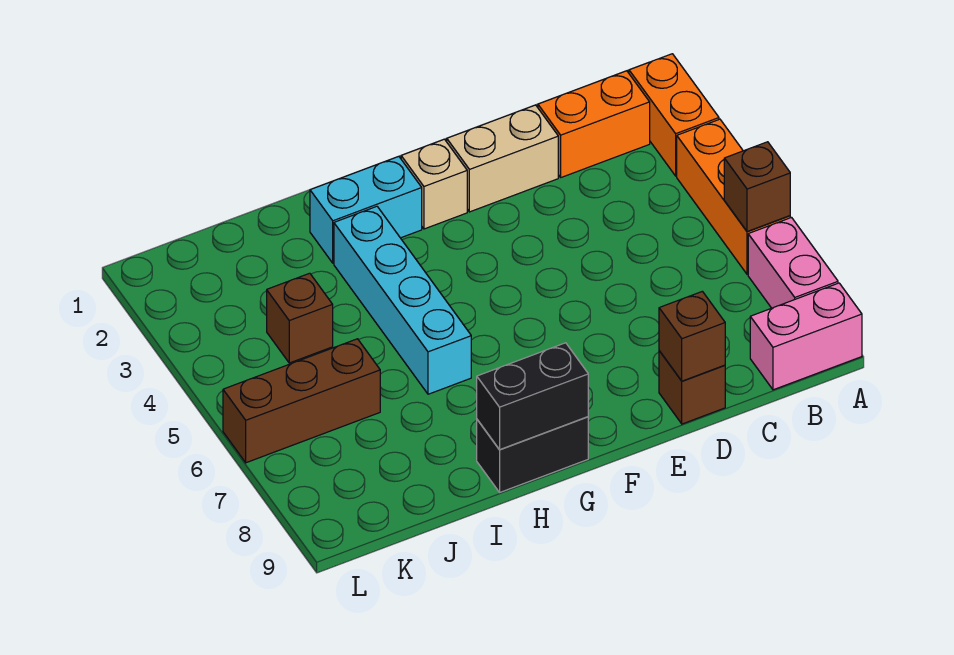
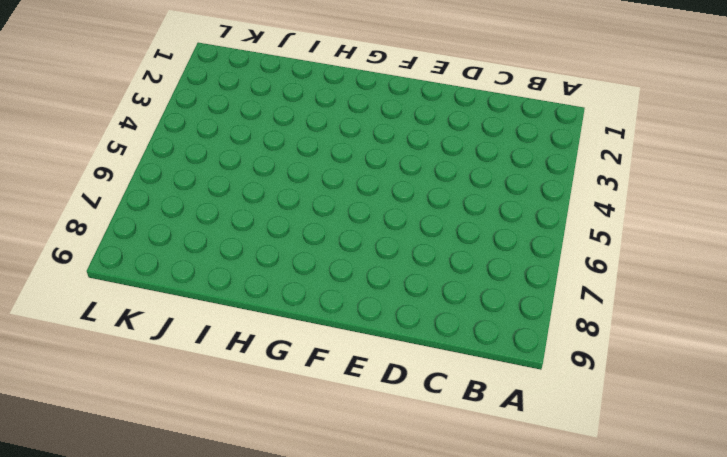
none -> orange 1x2 brick [629,54,719,176]
none -> orange 1x3 brick [677,119,790,274]
none -> pink 1x2 brick [748,218,838,308]

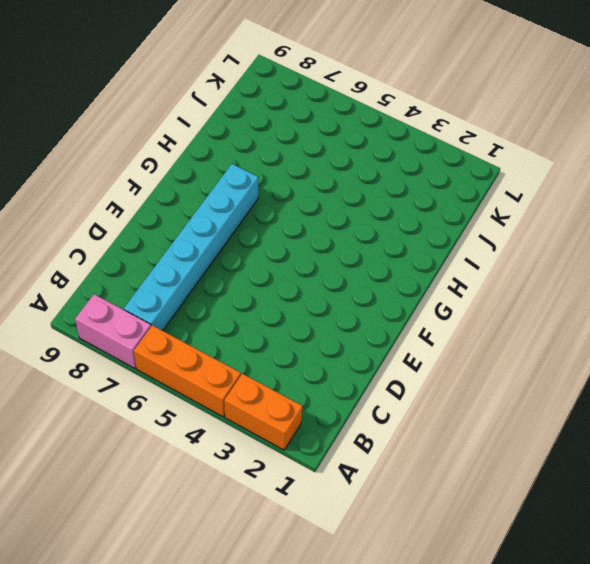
cyan 1x6 brick [124,164,258,331] -> none
none -> pink 1x2 brick [750,283,862,390]
none -> orange 1x2 brick [538,71,650,177]
none -> tan 1x2 brick [447,105,558,212]

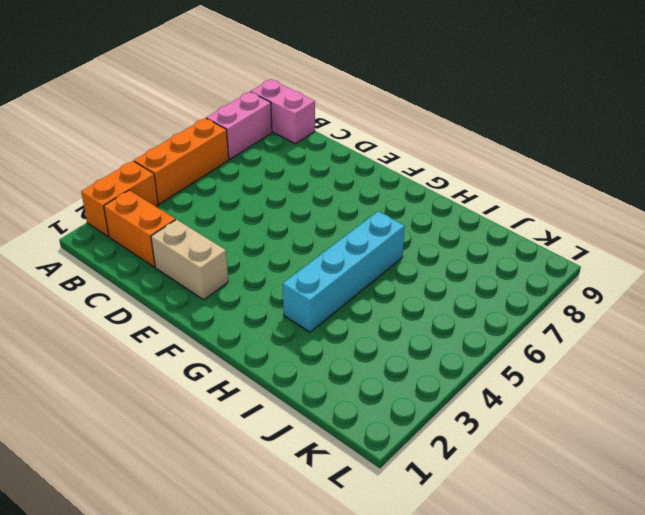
none -> brown 1x1 brick [659,351,725,424]
none -> tan 1x1 brick [401,139,467,229]
none -> cyan 1x2 brick [310,156,422,263]

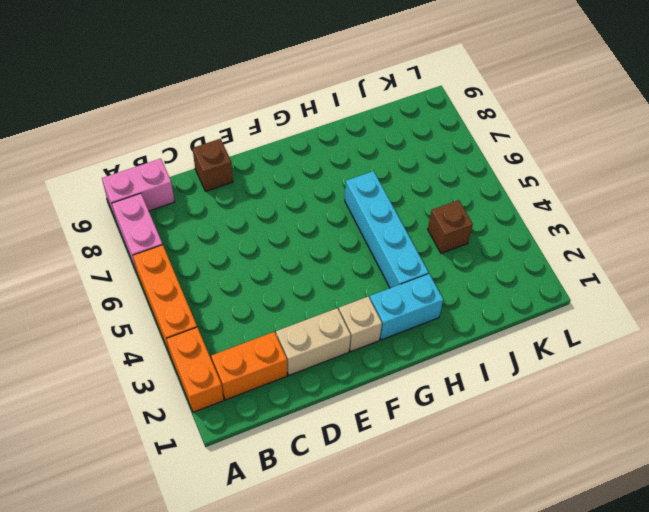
none -> black 1x2 brick [477,417,588,492]
none -> brown 1x3 brick [223,339,380,463]
none -> brown 1x1 brick [724,142,790,232]

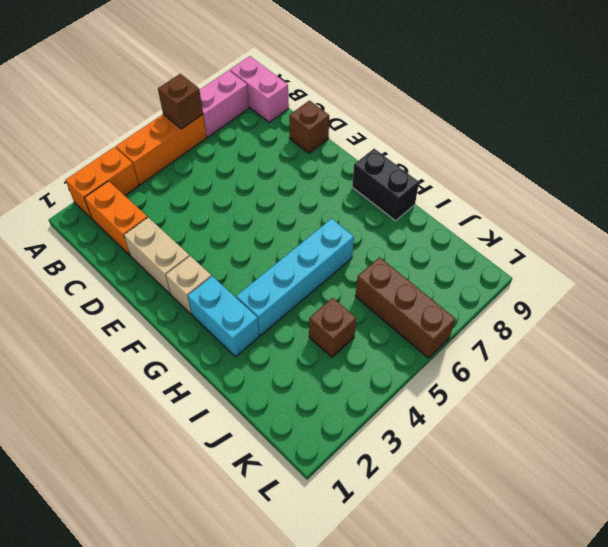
none -> brown 1x1 brick [659,291,725,381]
none -> black 1x2 brick [477,343,588,450]

